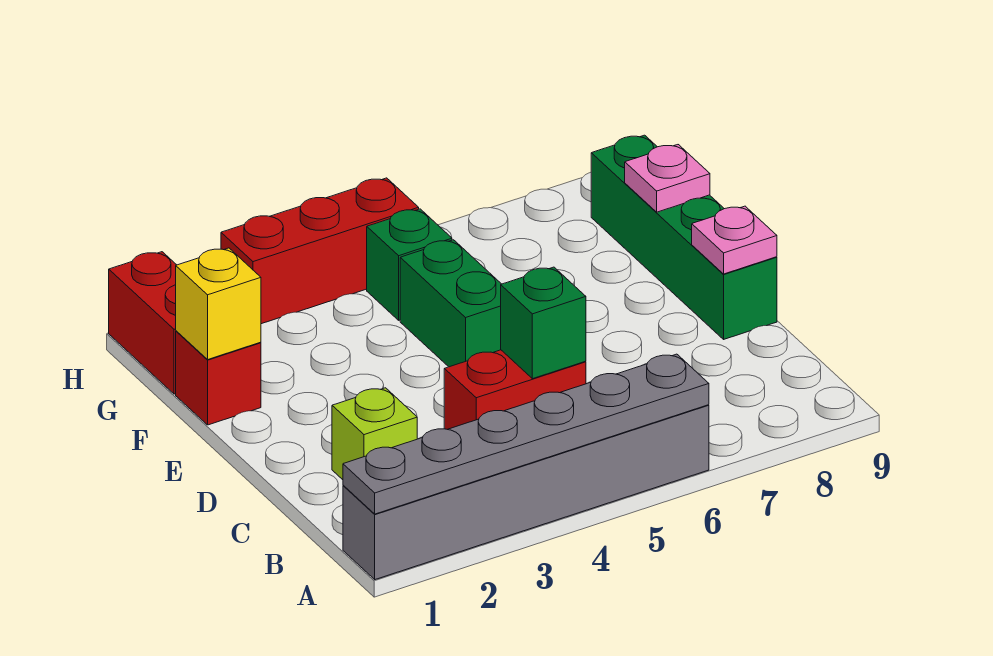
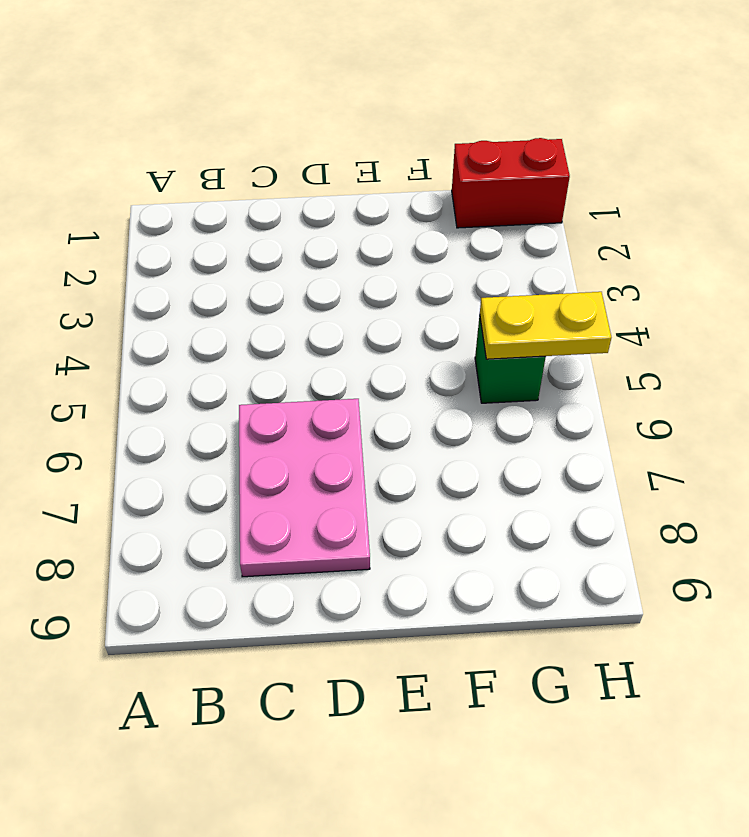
pink 2x3 plate [239,399,370,577] -> none
yellow 1x2 plate [480,292,611,359] -> none
none -> grey 1x6 brick [343,405,709,579]
none -> lime 1x1 brick [332,388,417,480]
none -> red 1x2 brick [444,350,586,429]

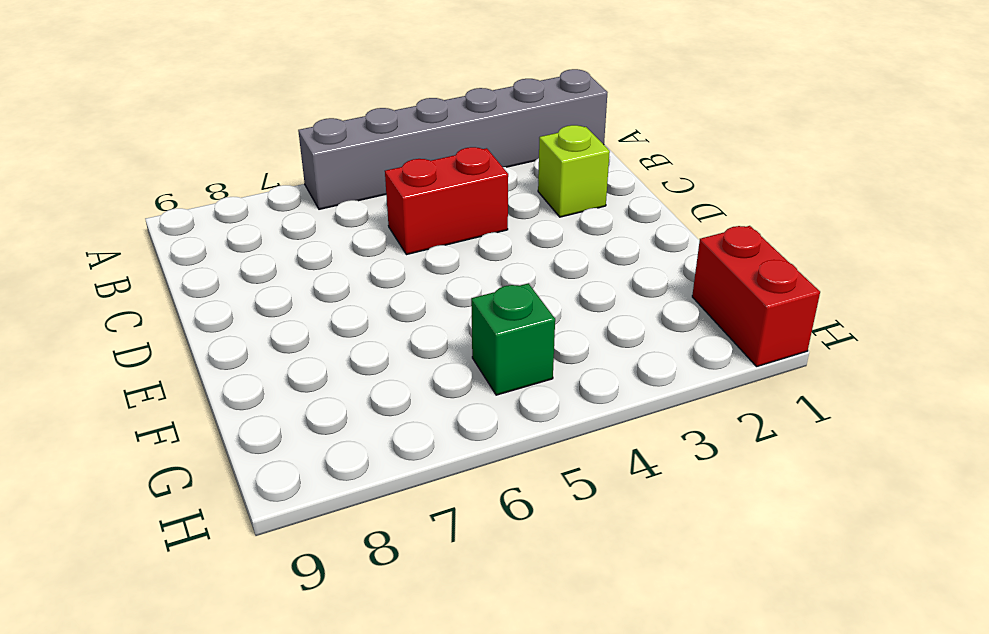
none -> green 1x4 brick [591,135,777,339]
none -> green 1x2 brick [400,240,501,367]
none -> red 1x1 brick [176,331,261,425]

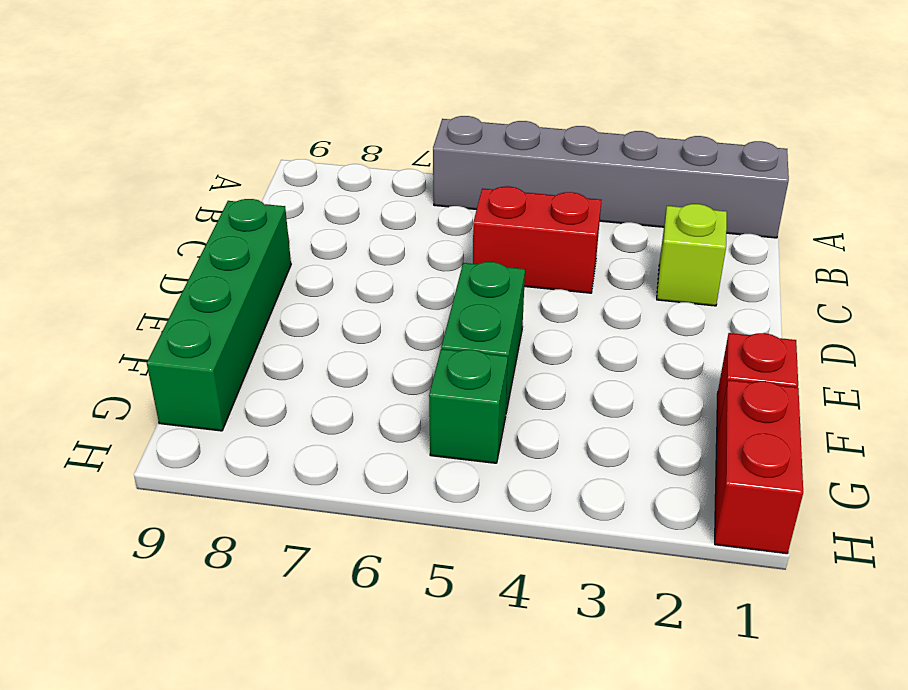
none -> red 1x3 brick [221,178,419,324]
none -> grey 1x6 plate [343,354,709,514]
none -> green 1x1 brick [501,267,586,379]

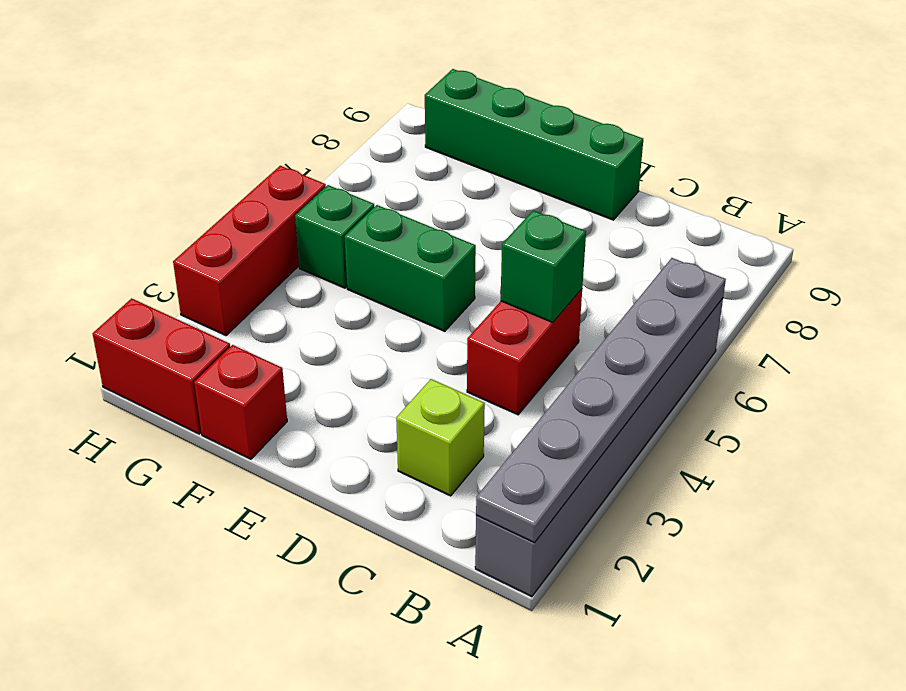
none -> pink 1x1 plate [692,206,777,274]
none -> yellow 1x1 brick [176,248,261,359]
none -> pink 1x1 plate [625,145,710,212]

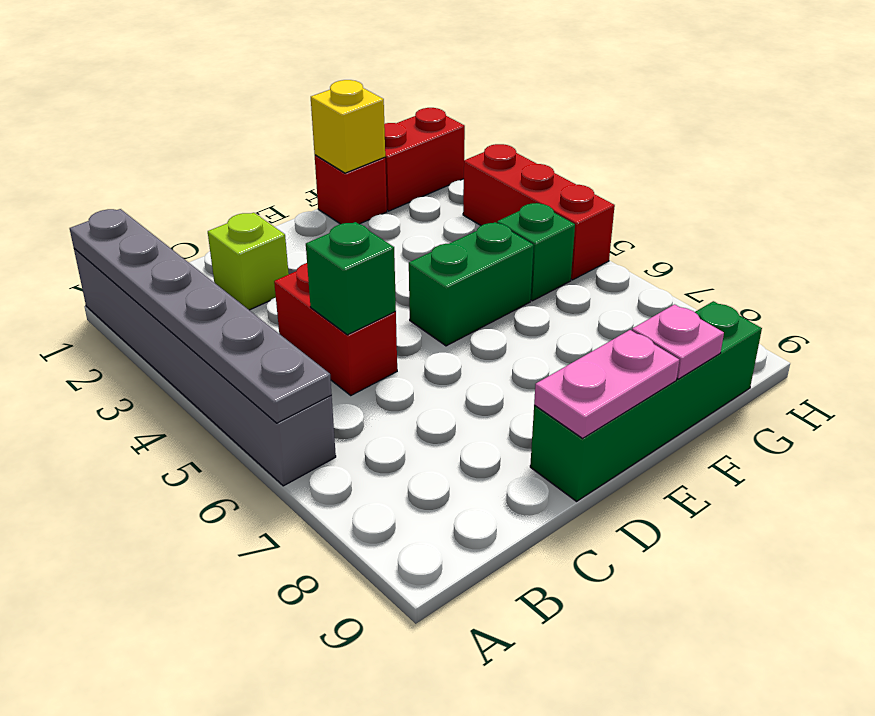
pink 1x2 plate [534,330,679,438] -> pink 1x1 plate [692,206,777,274]

